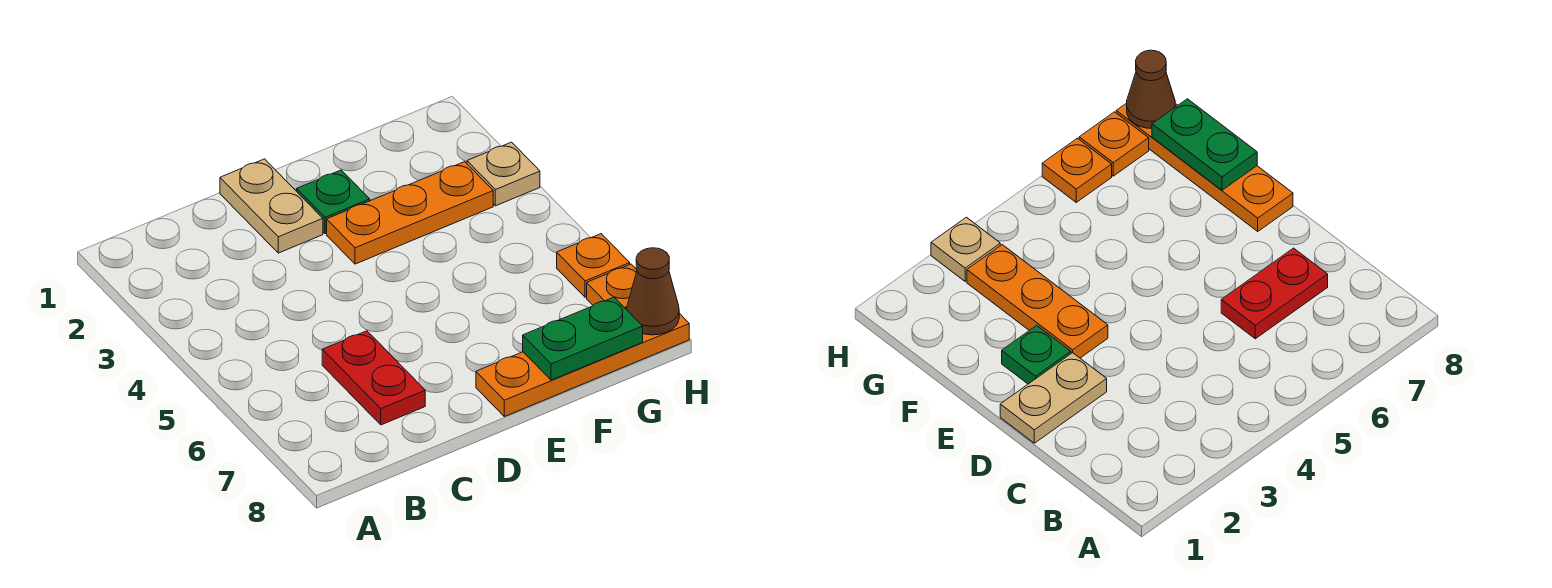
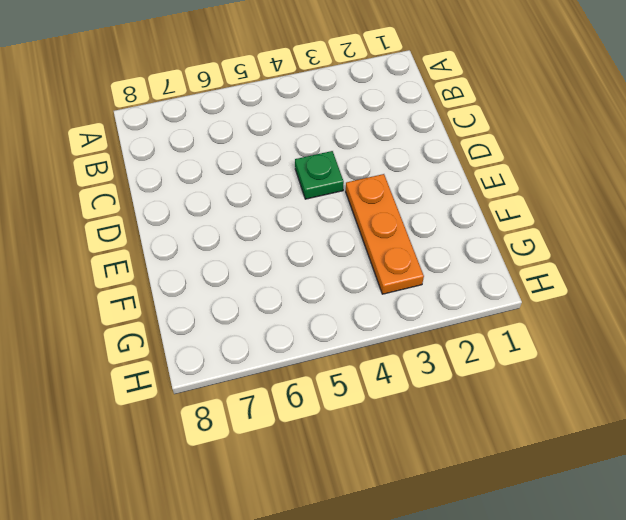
green 1x1 plate [295,151,344,199] -> green 1x1 plate moved to [297,170,370,234]
none -> red 1x2 plate [322,331,425,425]
none -> tan 1x2 plate [220,159,323,253]

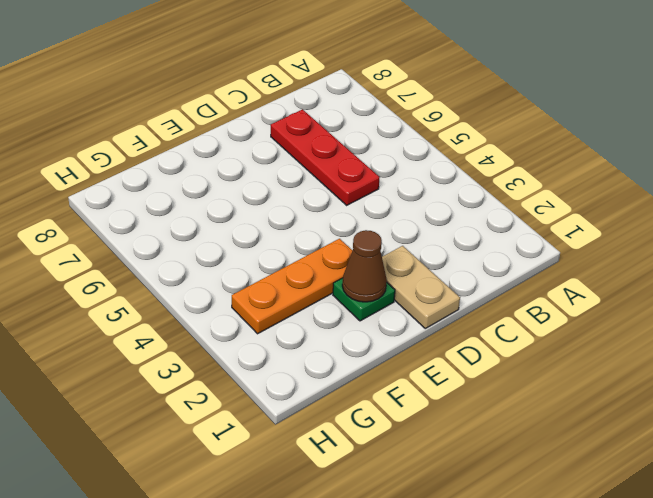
red 1x3 plate [271,109,380,205] -> red 1x2 plate [322,331,425,425]
brown 1x1 cone [342,230,387,302] -> brown 1x1 cone moved to [627,248,679,335]
none -> orange 1x4 plate [476,309,689,416]
none -> tan 1x1 plate [467,142,540,206]

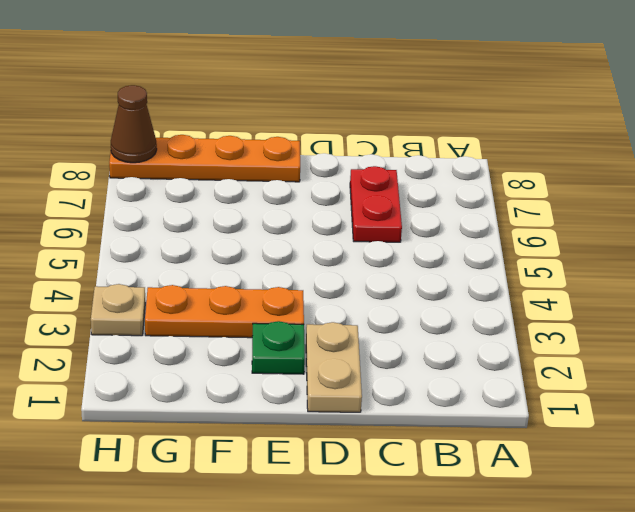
none -> orange 1x1 plate [557,234,630,297]
none -> orange 1x1 plate [587,264,637,309]

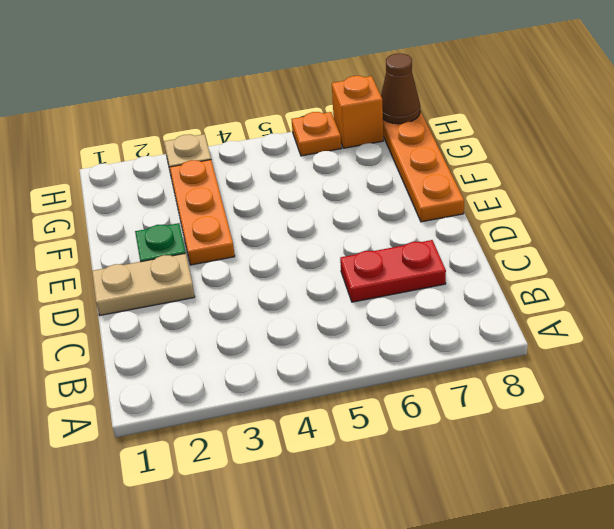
orange 1x1 brick [332,76,383,148] -> orange 1x1 plate [587,264,637,309]
none -> green 1x2 plate [523,297,643,380]

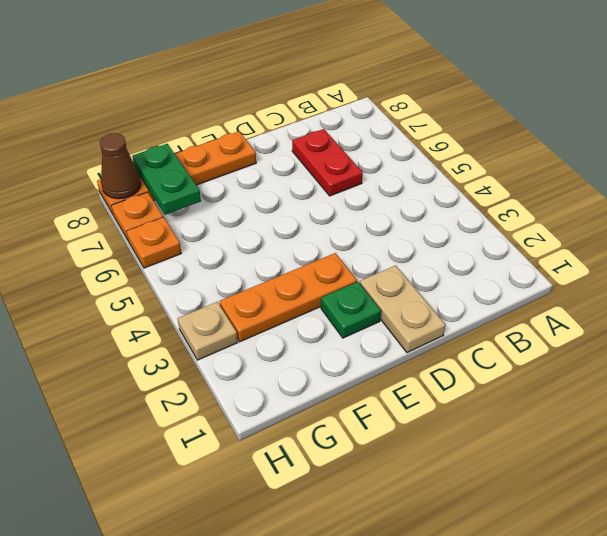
green 1x2 plate [132,144,201,215] -> green 1x2 plate turned to [523,297,643,380]

